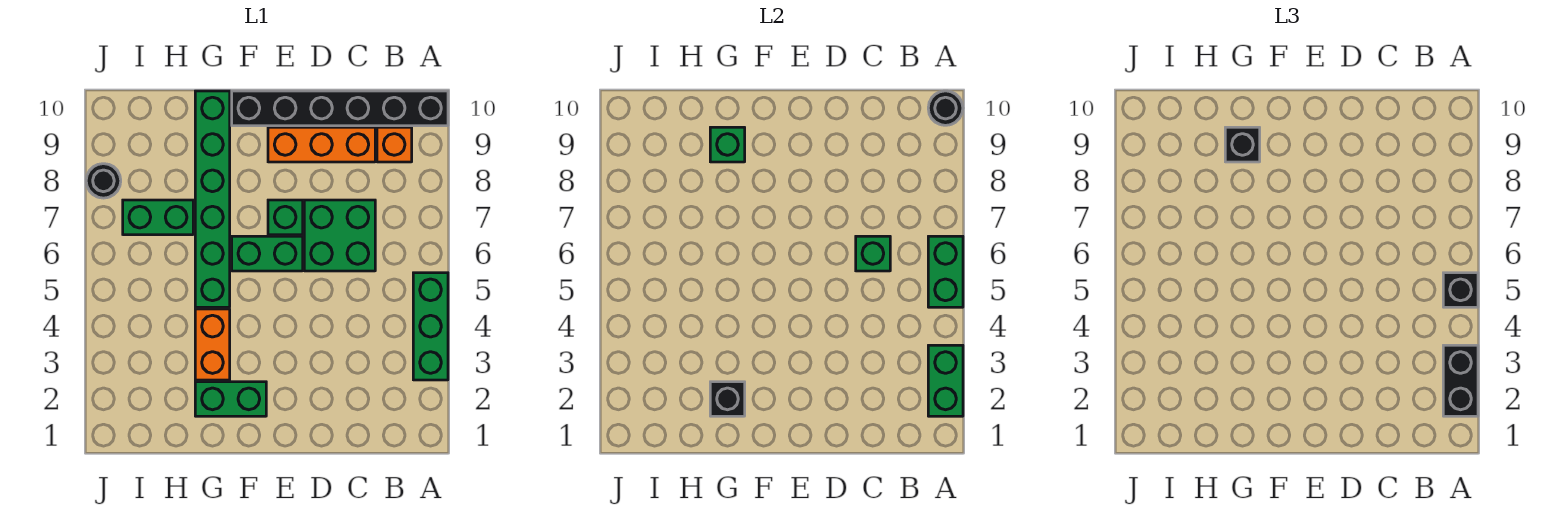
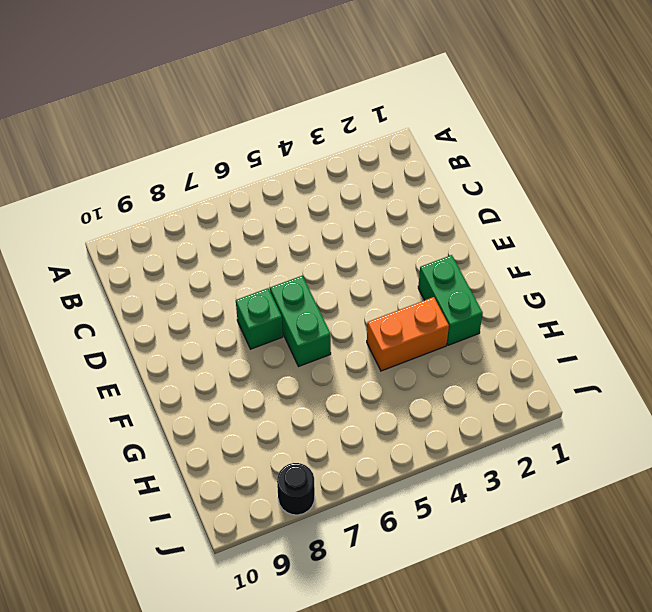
none -> green 1x3 brick [413,273,448,380]
none -> black 1x6 brick [232,91,448,126]
none -> orange 1x1 brick [377,127,412,162]

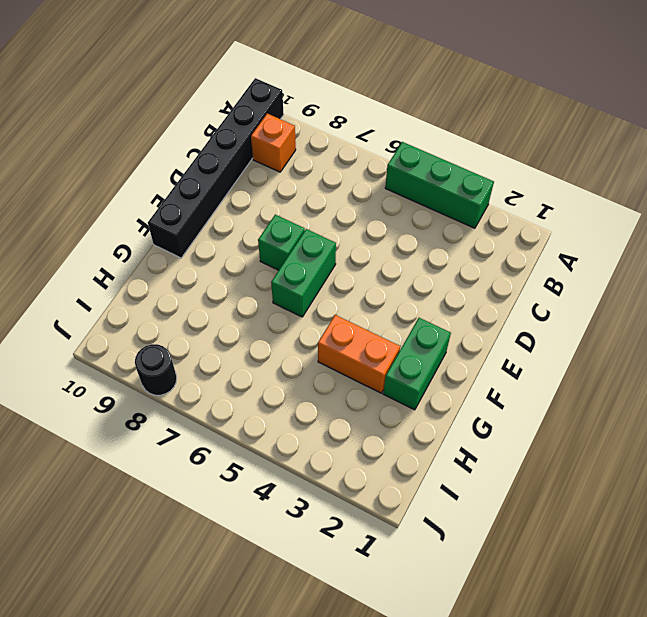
none -> green 2x2 brick [304,200,375,271]
none -> orange 1x3 brick [268,127,375,162]
none -> green 1x6 brick [195,91,230,307]

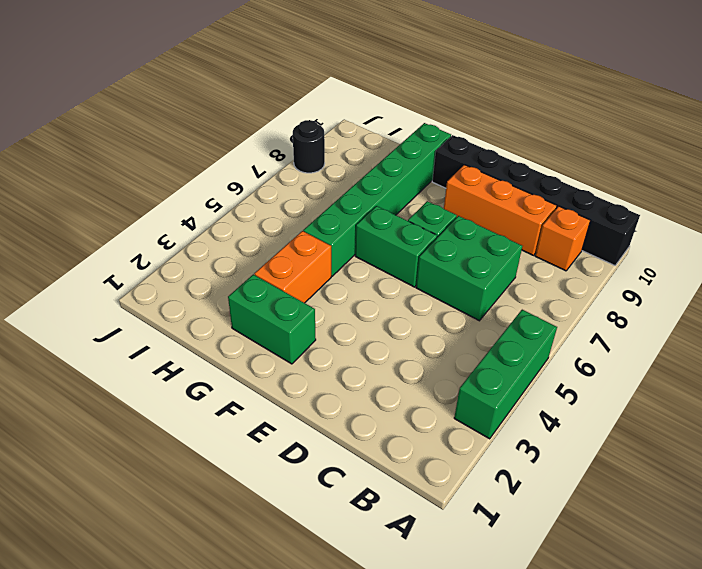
none -> green 1x2 brick [123,200,193,235]
none -> green 1x2 brick [928,345,963,416]
none -> green 1x2 brick [928,236,963,307]

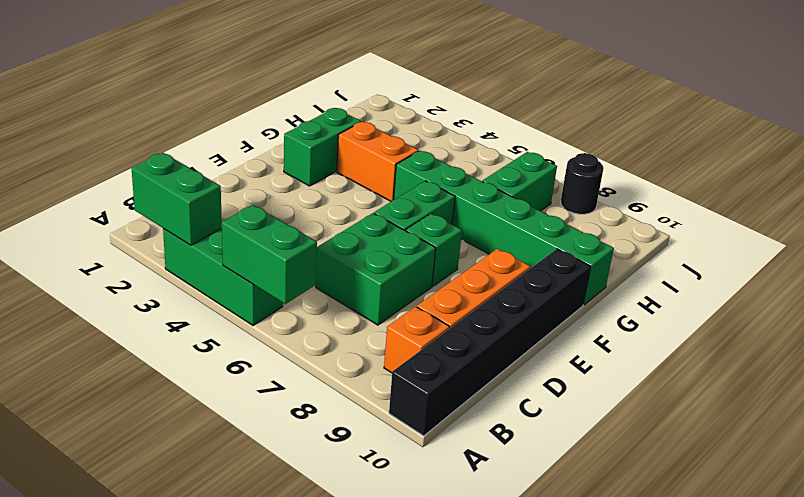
none -> black 1x1 round brick [928,91,963,125]
none -> green 1x1 brick [856,236,890,271]
none -> black 1x1 brick [710,382,745,416]

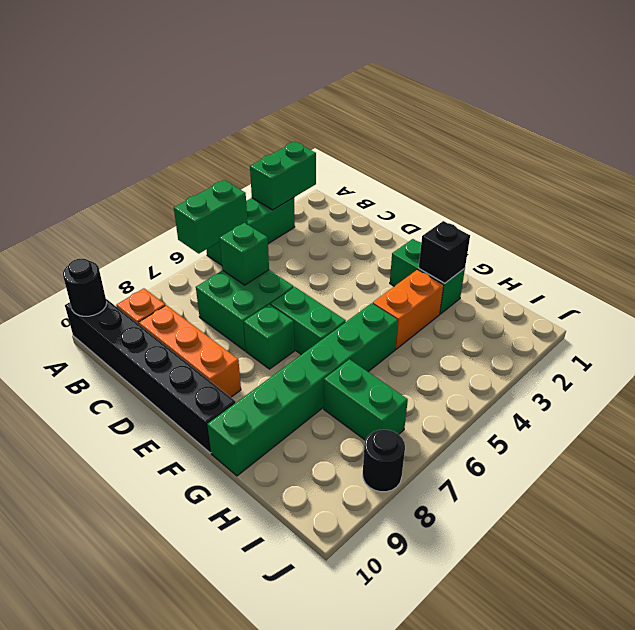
none -> green 1x1 brick [710,127,745,162]
none -> black 1x2 brick [1443,345,1478,416]
none -> black 1x1 brick [1443,273,1478,307]

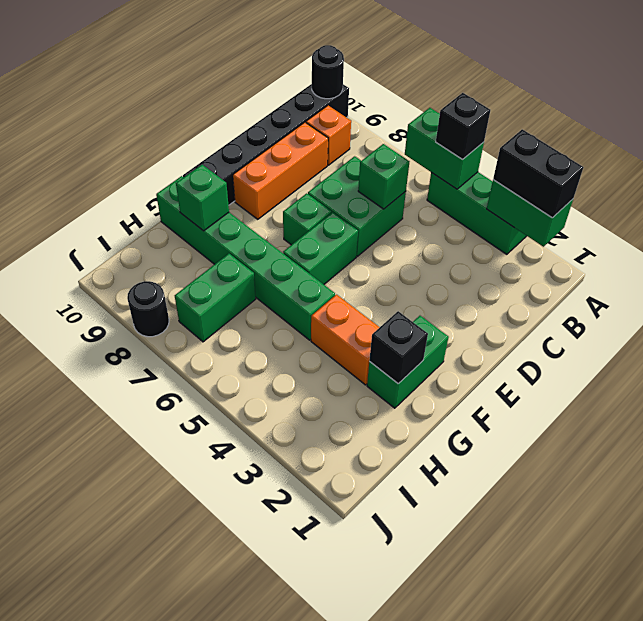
none -> black 1x1 brick [1225,127,1260,162]

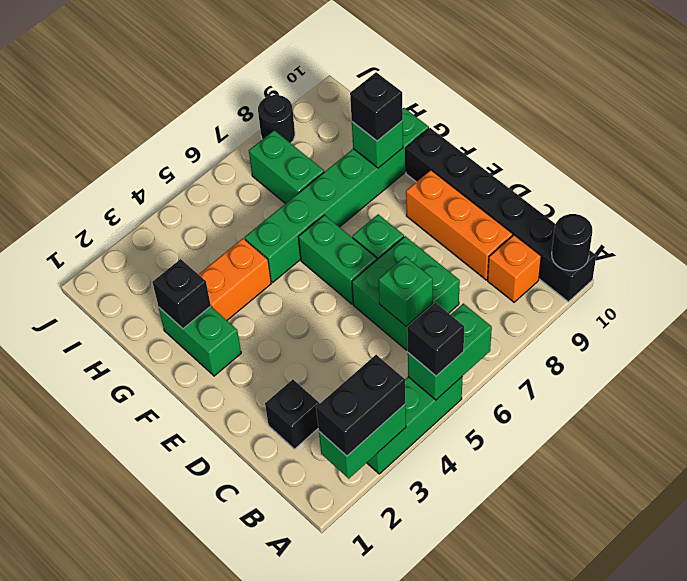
black 1x1 brick [265,379,320,449] -> none

